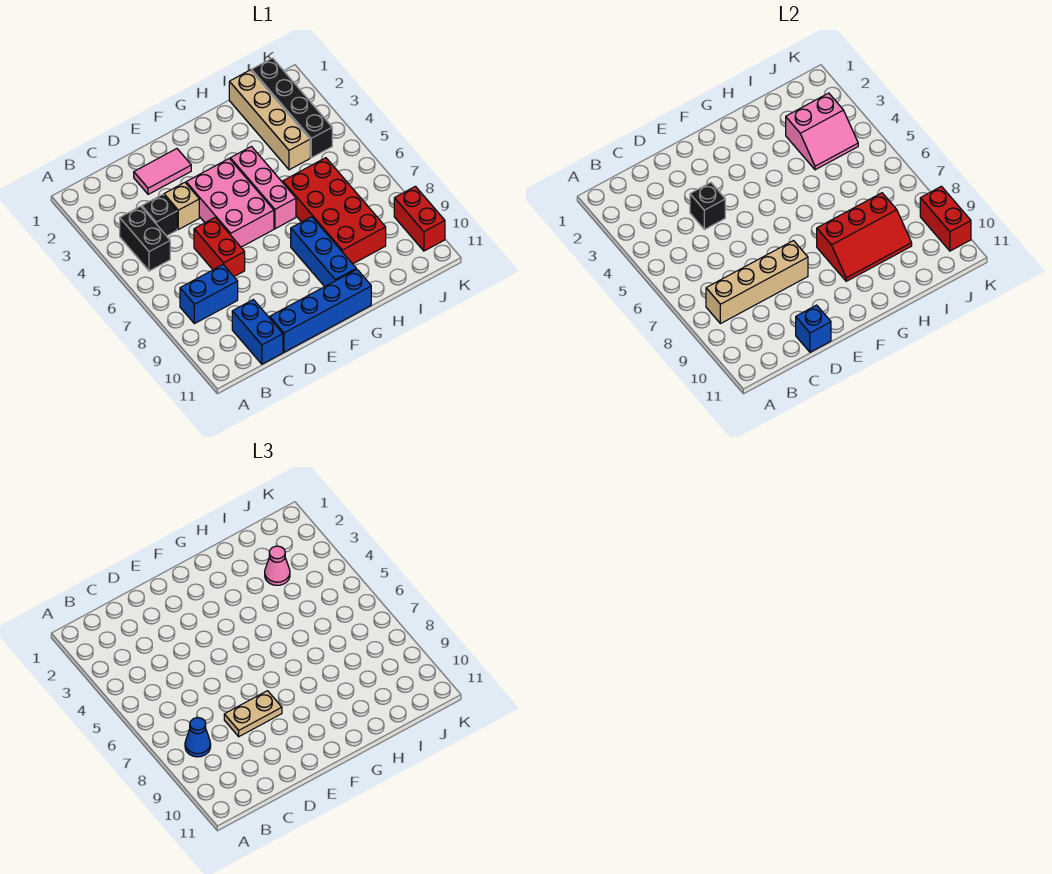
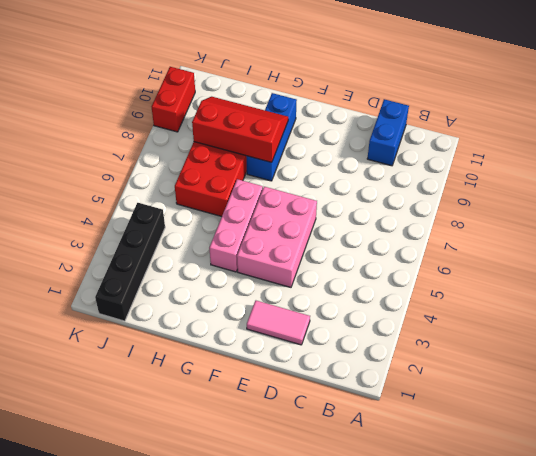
none -> black 1x2 brick [120,206,170,271]
none -> blue 1x2 brick [180,265,238,324]
none -> black 1x1 brick [142,194,177,236]

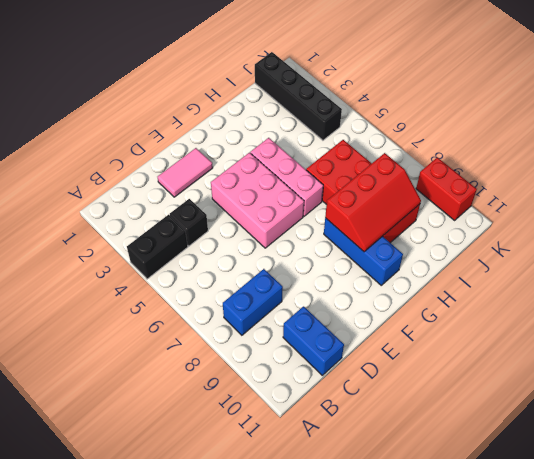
black 1x2 brick [127,215,188,279] -> black 1x2 brick turned to [120,206,170,271]
none -> tan 1x1 brick [164,183,199,229]
none -> red 1x2 brick [194,218,245,276]
none -> blue 1x4 brick [270,269,371,352]

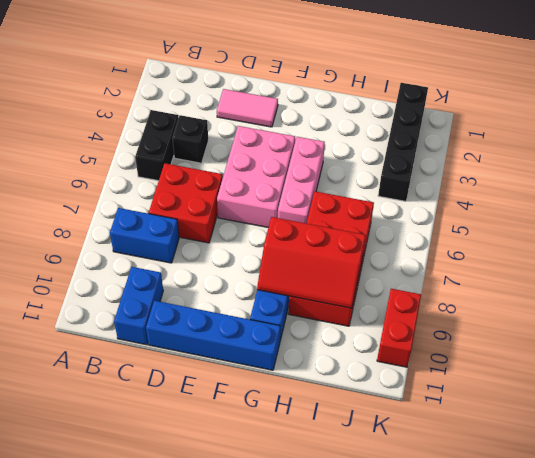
red 2x2 brick [149,163,223,243] -> red 1x2 brick [194,218,245,276]
none -> tan 1x1 brick [164,183,199,229]
none -> tan 1x4 brick [229,70,310,170]
none -> tan 1x4 brick [706,241,808,324]

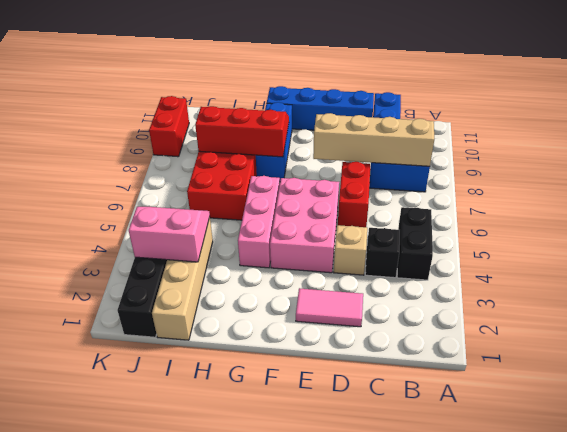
none -> black 1x1 brick [690,183,725,229]
none -> blue 1x1 brick [796,305,831,352]
none -> red 1x2 brick [920,186,971,251]

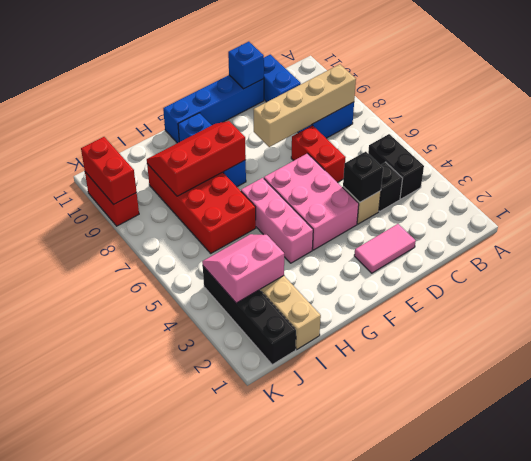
none -> blue 1x1 cone [185,718,211,757]
none -> tan 1x2 plate [224,691,282,737]
none -> pink 1x1 cone [265,546,290,585]

